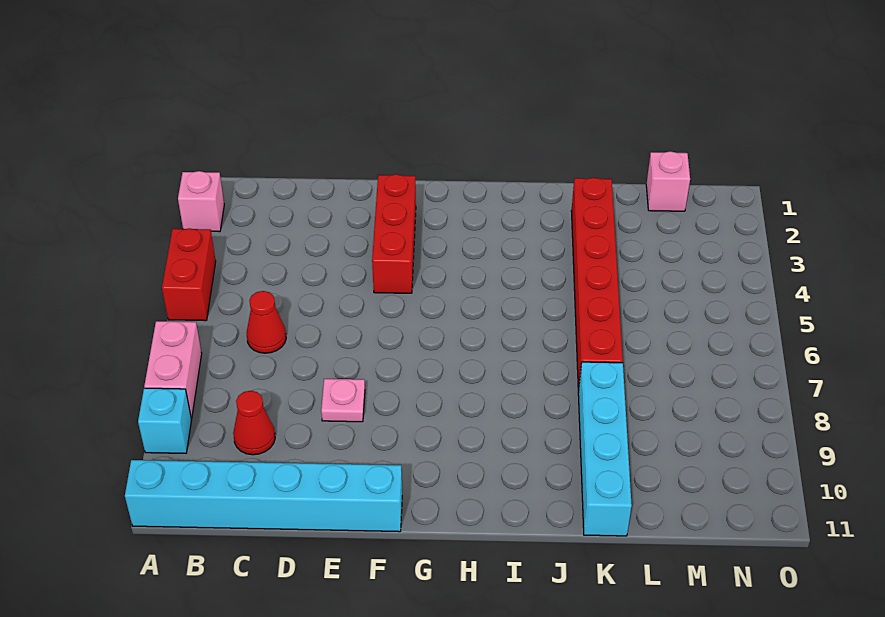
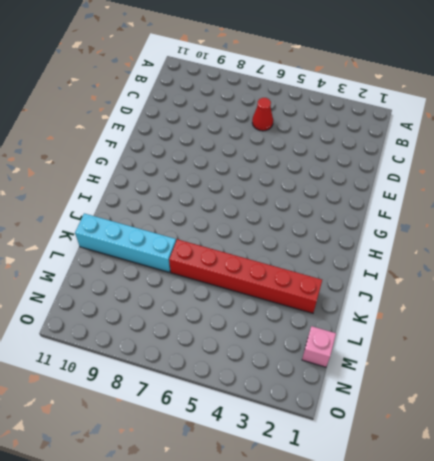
none -> pink 1x1 brick [178,171,224,232]
none -> red 1x2 brick [162,228,216,321]
none -> pink 1x2 brick [144,321,202,419]

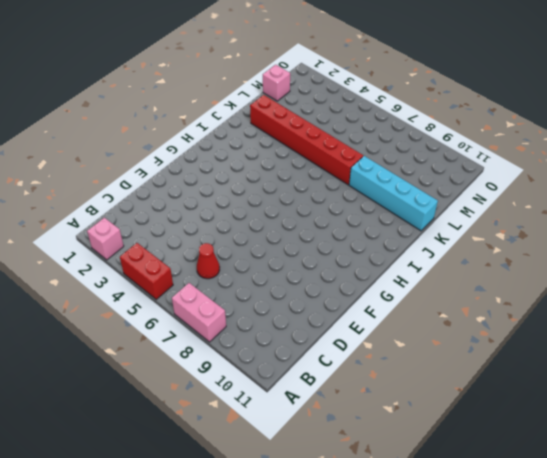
none -> cyan 1x1 brick [138,388,192,453]
none -> cyan 1x6 brick [125,460,402,532]
none -> red 1x1 cone [233,391,275,455]

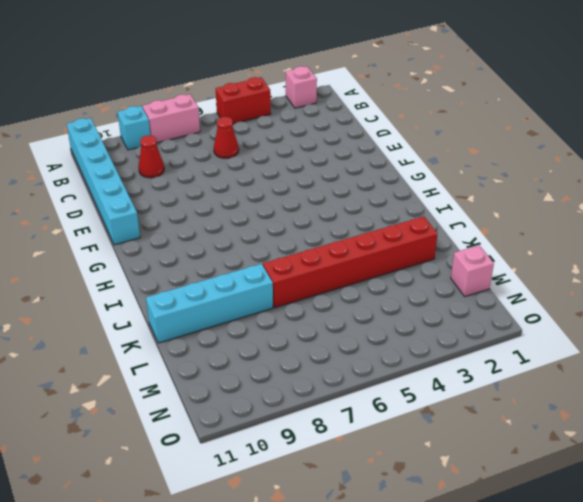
none -> pink 1x1 plate [321,379,365,422]
none -> red 1x3 brick [372,174,416,293]

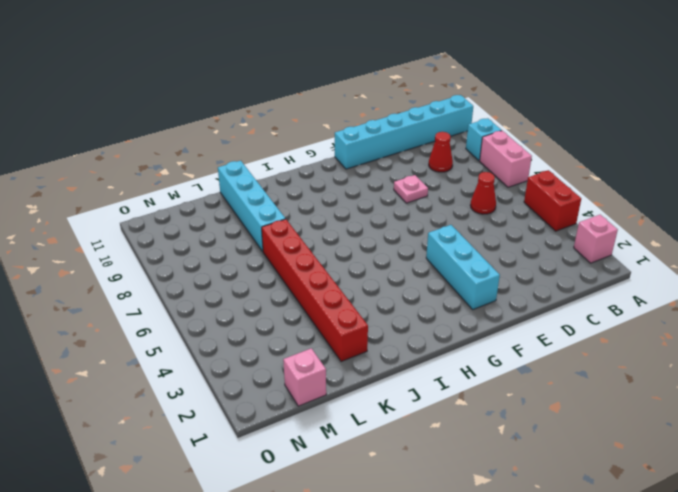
cyan 1x3 brick [426,225,500,309] -> red 1x3 brick [372,174,416,293]

